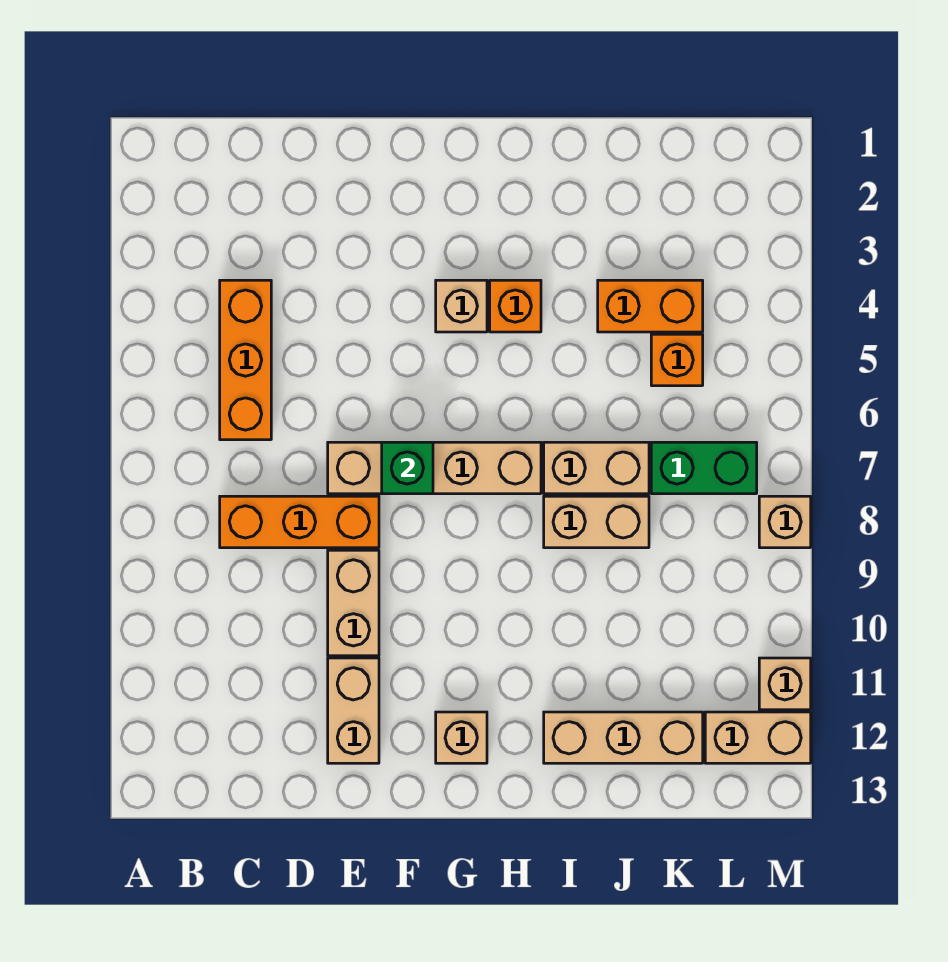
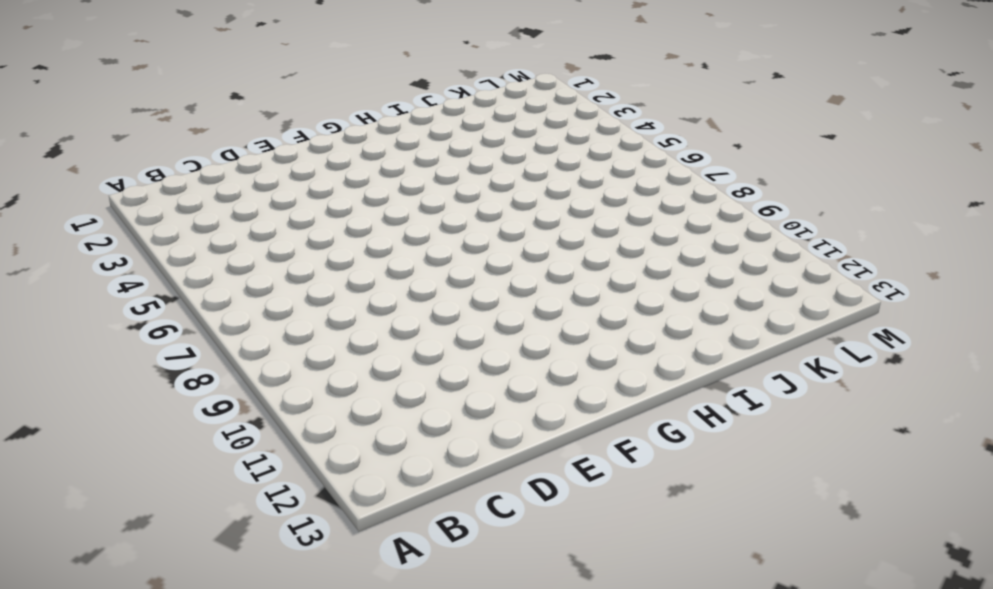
none -> orange 1x3 brick [220,280,271,440]
none -> orange 1x3 brick [220,496,379,548]
none -> tan 1x4 brick [328,442,541,494]

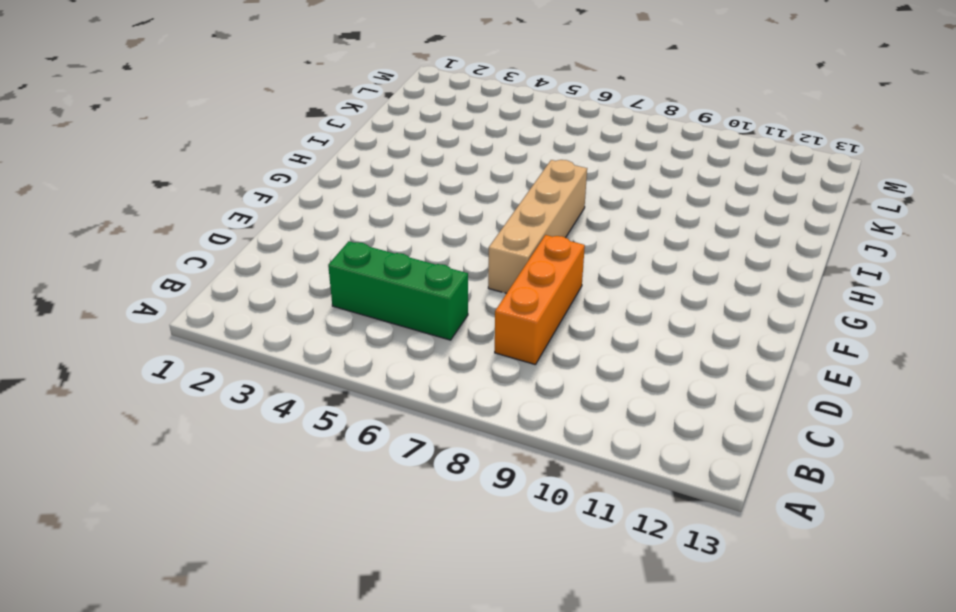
green 1x3 brick [328,241,468,340] -> orange 1x3 brick [220,280,271,440]
none -> tan 1x2 brick [328,550,379,656]
none -> tan 1x2 brick [328,658,379,763]
none -> tan 1x1 brick [436,280,487,332]

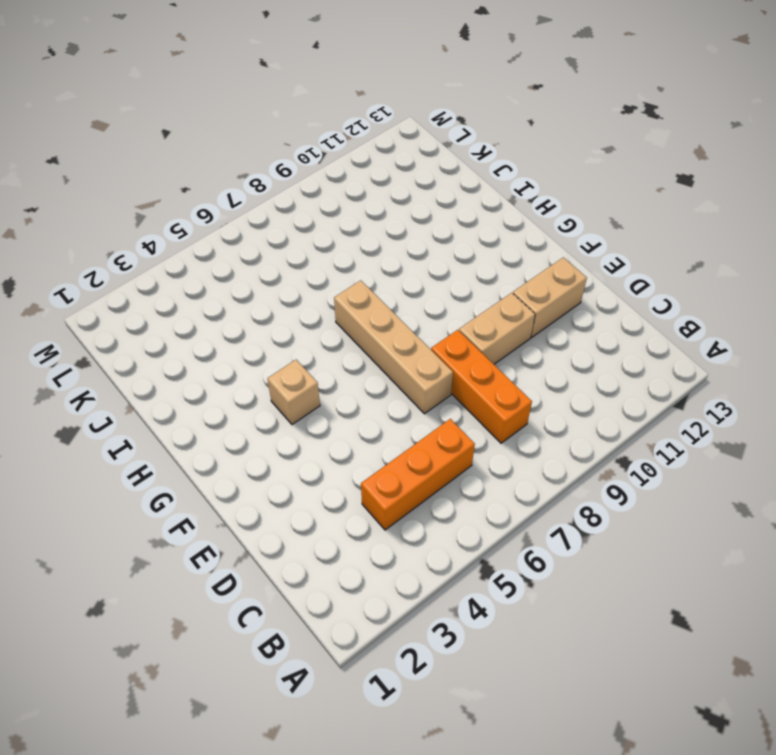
none -> tan 1x1 brick [436,712,487,763]
none -> orange 1x1 brick [490,280,541,332]
none -> tan 1x2 brick [544,442,649,494]

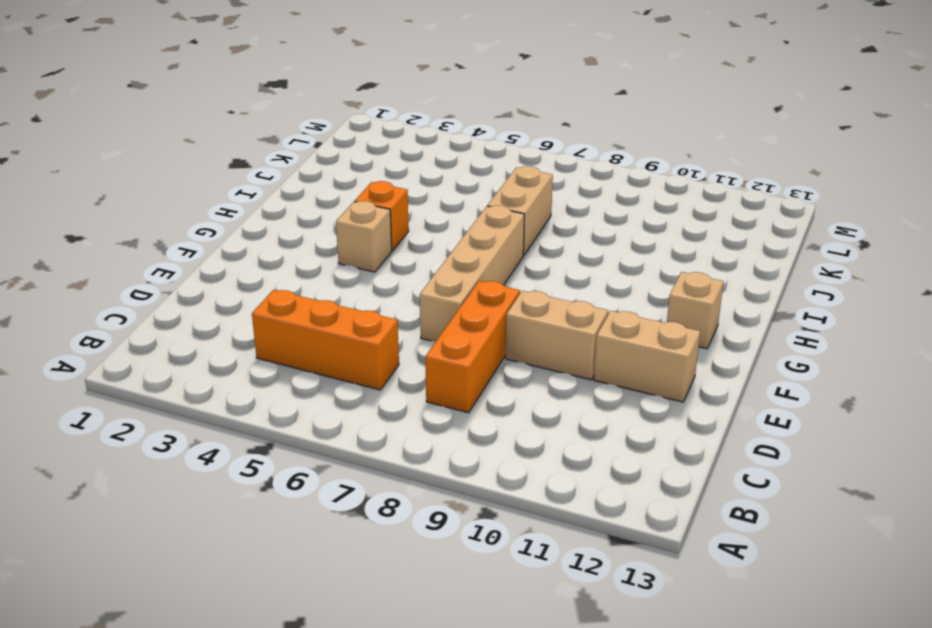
none -> tan 1x2 brick [544,496,649,548]
none -> tan 1x3 brick [544,712,703,763]
none -> orange 1x2 brick [598,280,703,332]

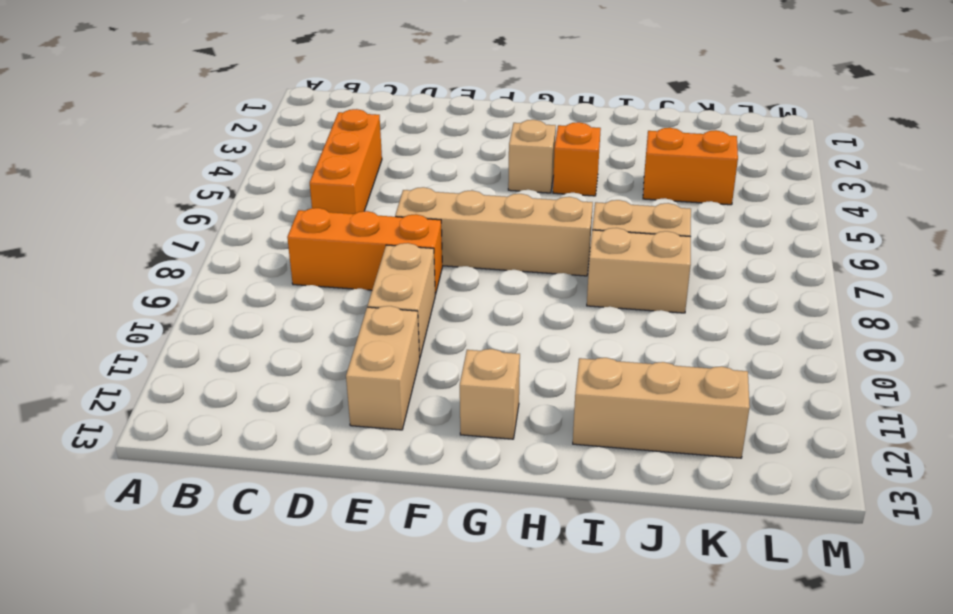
none -> orange 1x1 brick [651,334,703,386]
none -> green 1x2 brick [651,442,757,494]
none -> tan 1x2 brick [705,712,811,763]

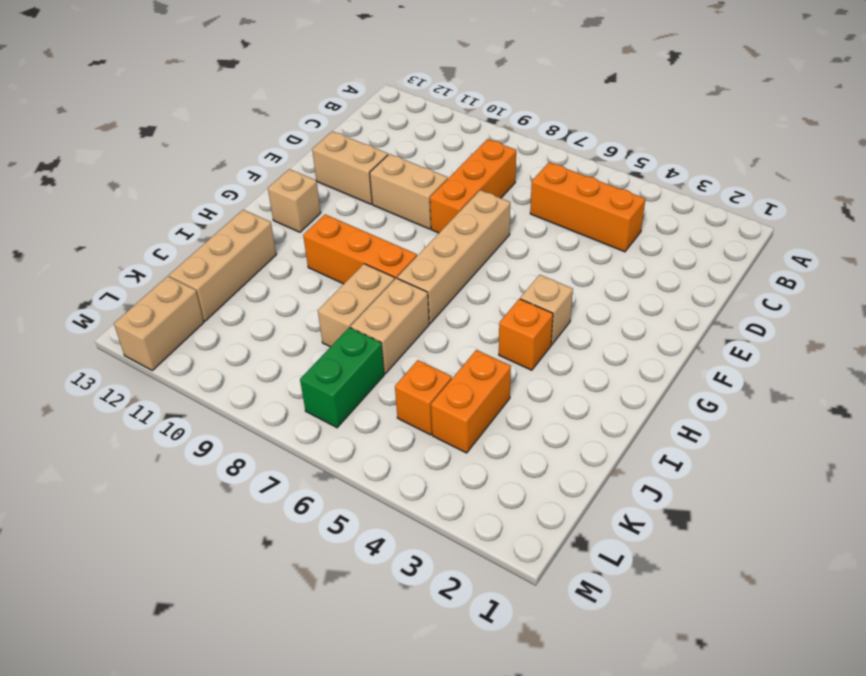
orange 1x3 brick [303,215,417,284] -> none
none -> tan 1x1 brick [759,496,811,548]
none -> tan 1x1 brick [759,658,811,710]
none -> green 1x1 brick [382,442,433,494]

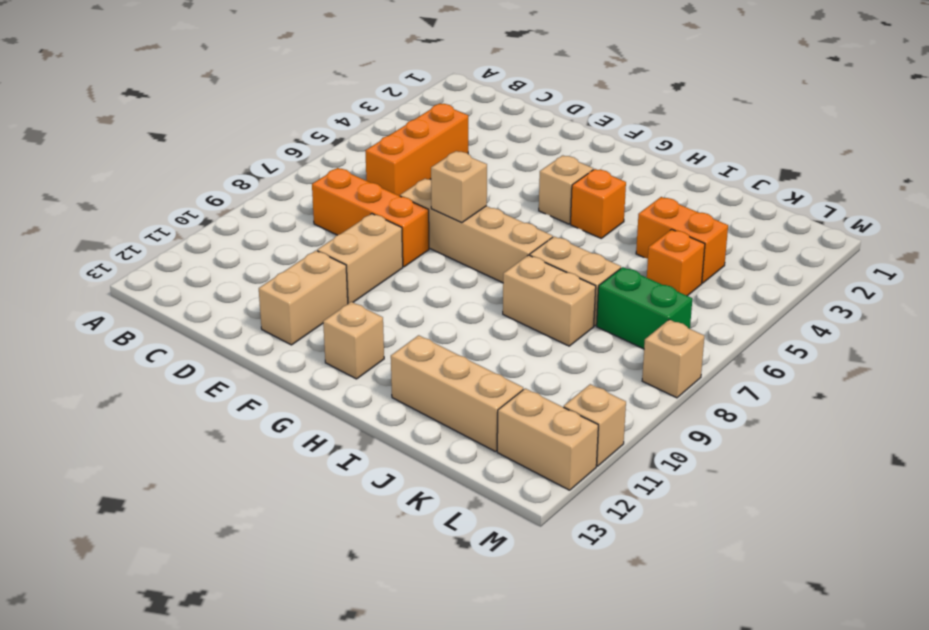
tan 1x1 brick [431,151,487,223] -> green 1x1 brick [382,442,433,494]

